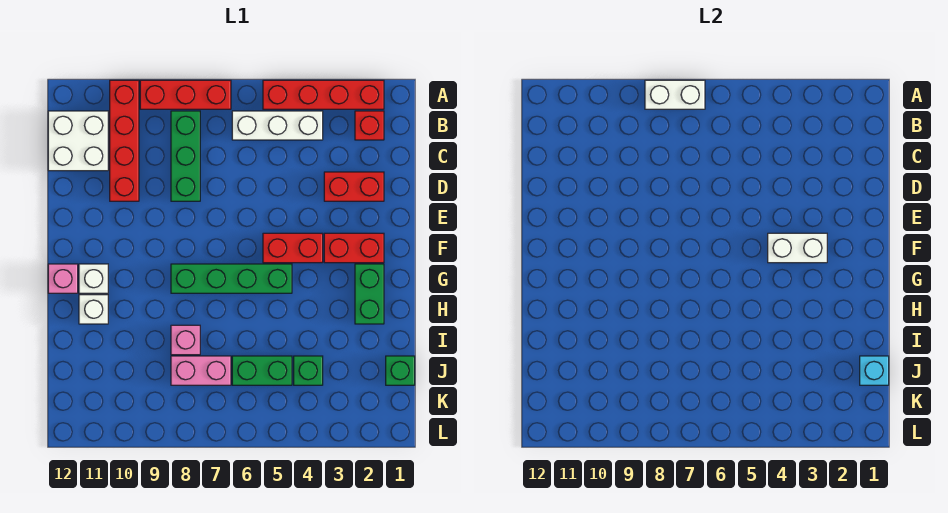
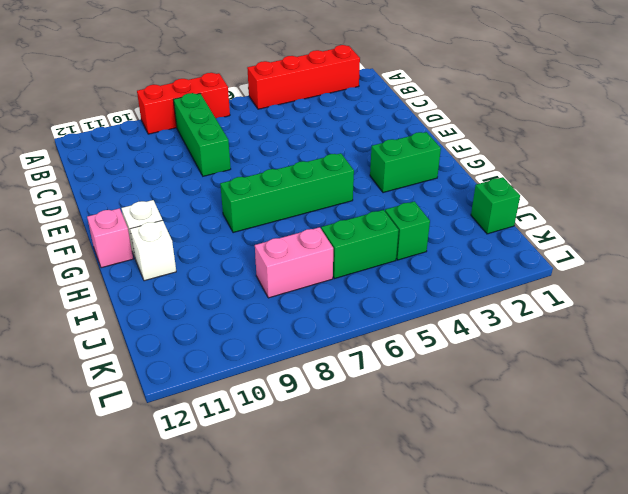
green 1x2 brick [370,132,441,193] -> green 1x2 brick turned to [355,264,384,324]
none -> red 1x4 brick [110,80,139,201]
none -> red 1x1 brick [355,111,384,140]
none -> white 1x3 brick [232,111,323,140]

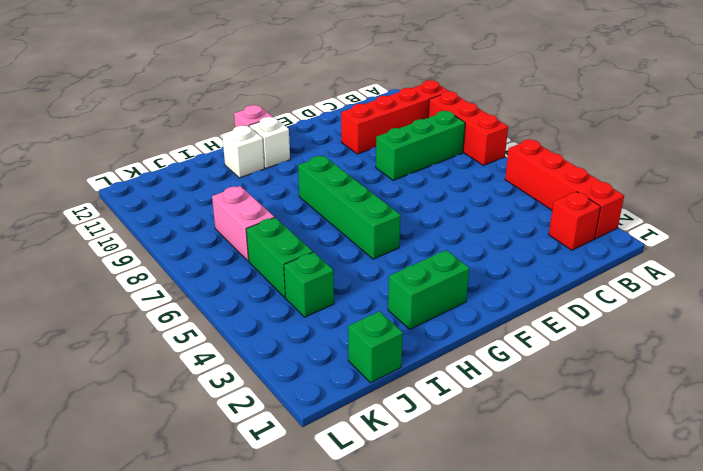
none -> white 1x3 brick [232,111,323,140]
none -> white 2x2 brick [48,111,108,171]
none -> red 1x2 brick [324,172,384,201]

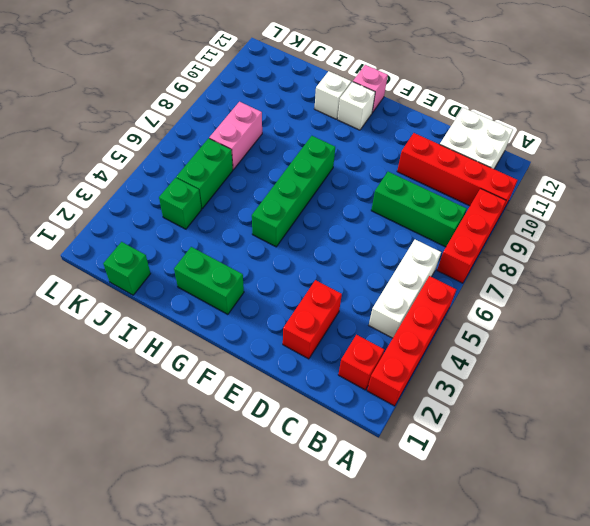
none -> red 1x2 brick [324,233,384,263]
none -> red 1x2 brick [263,233,323,263]
none -> pink 1x1 brick [171,325,200,355]

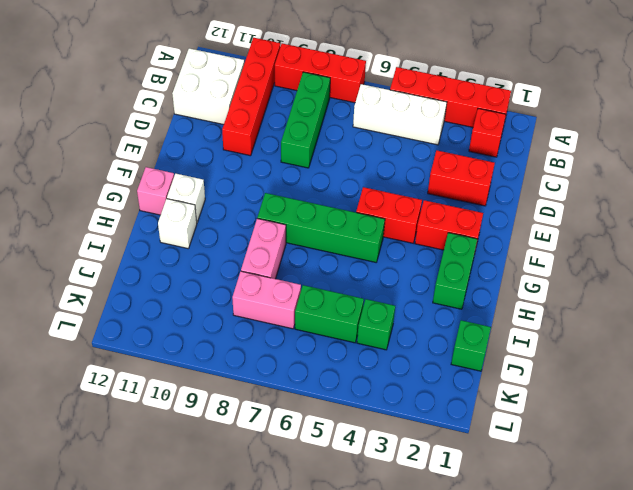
pink 1x2 brick [241,219,286,279] -> pink 1x1 brick [171,325,200,355]
none -> white 1x2 brick [645,80,705,109]
none -> white 1x2 brick [768,233,827,263]
none -> cyan 1x1 brick [860,356,889,385]

